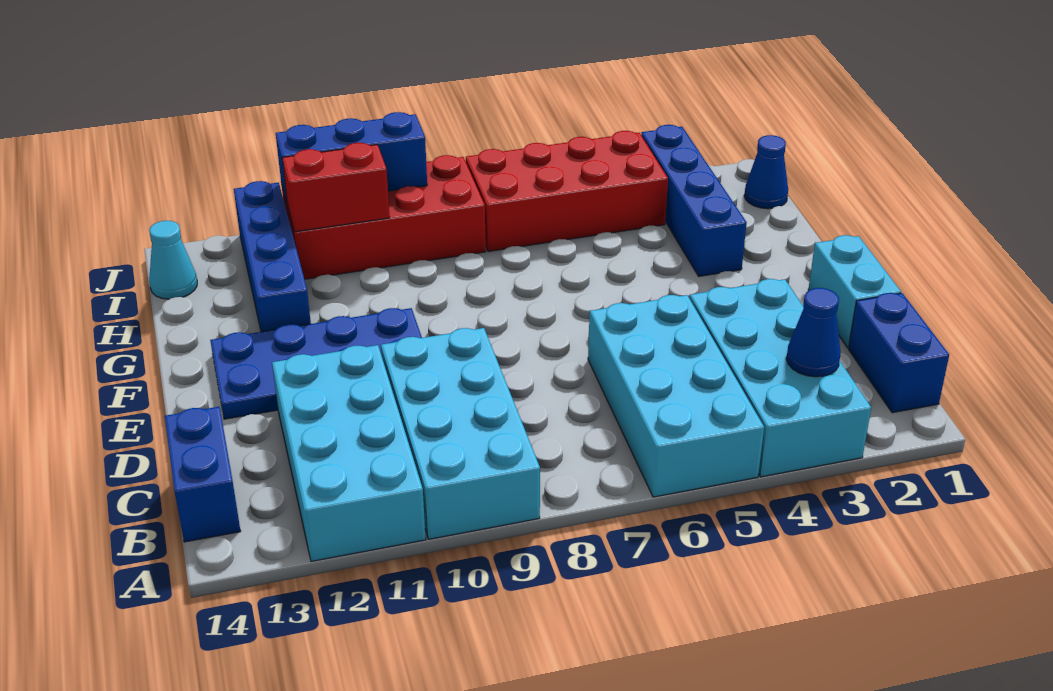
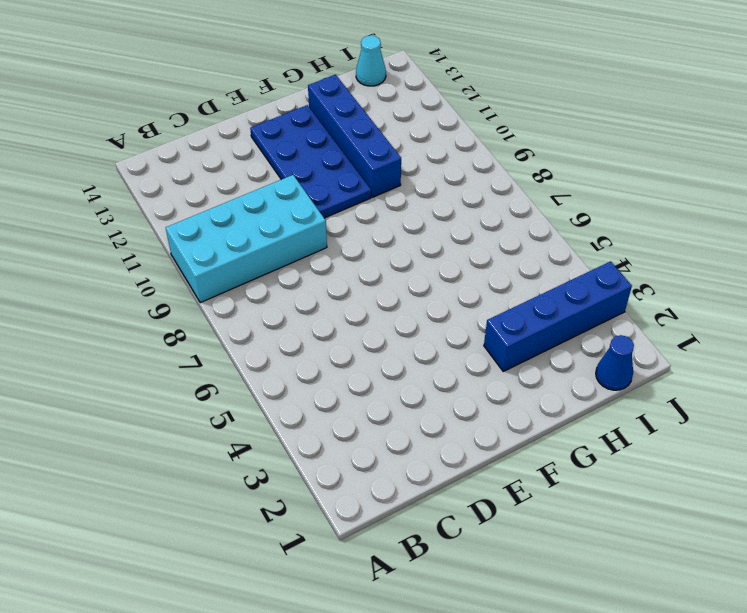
blue 1x4 brick [308,75,401,197] -> blue 1x4 brick turned to [234,181,311,332]
none -> cyan 2x4 brick [689,279,871,477]
none -> cyan 2x4 brick [588,295,764,497]
none -> cyan 2x4 brick [272,345,426,561]

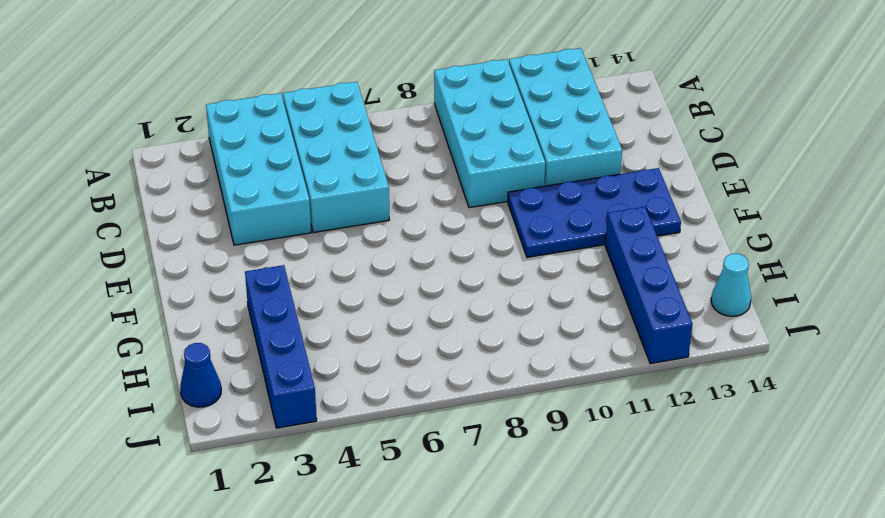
none -> blue 1x2 brick [849,293,949,413]
none -> blue 1x2 brick [165,407,241,542]
none -> cyan 1x2 brick [808,235,901,348]

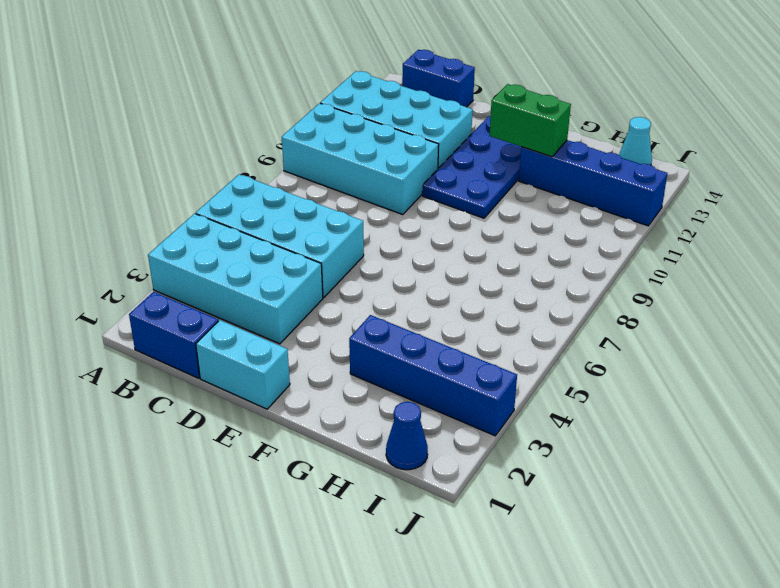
green 1x2 brick [489,84,571,157] -> none
none -> red 2x4 brick [466,131,668,252]
none -> red 2x4 brick [281,155,486,279]
none -> blue 1x1 cone [786,288,841,377]

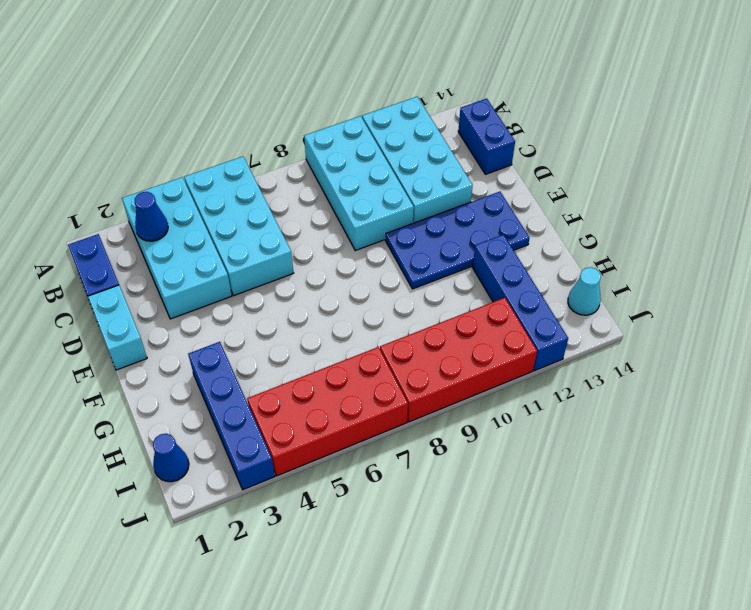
none -> red 1x2 brick [282,143,390,232]
none -> blue 1x3 brick [276,112,427,202]

